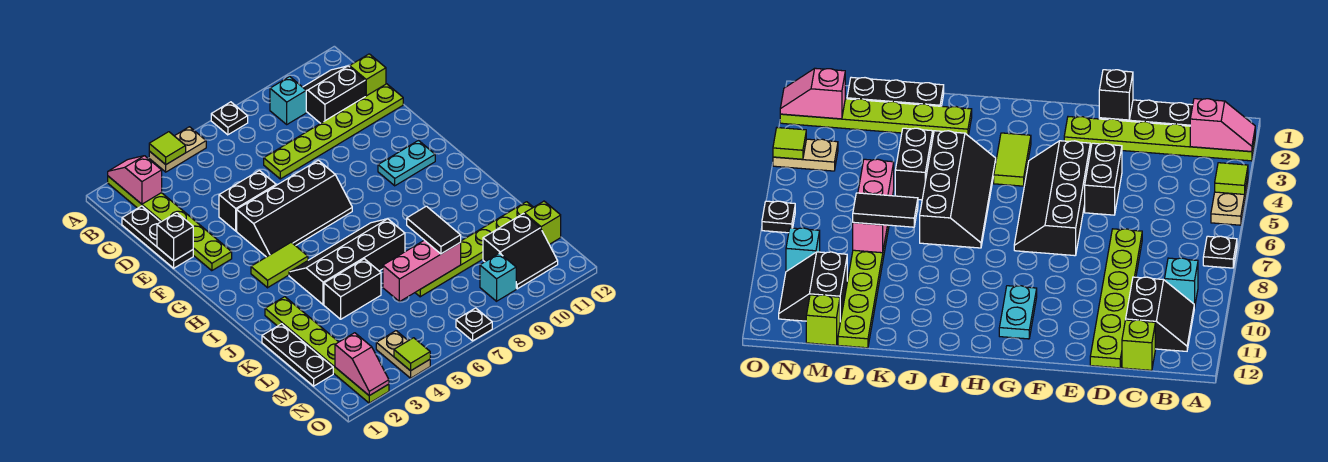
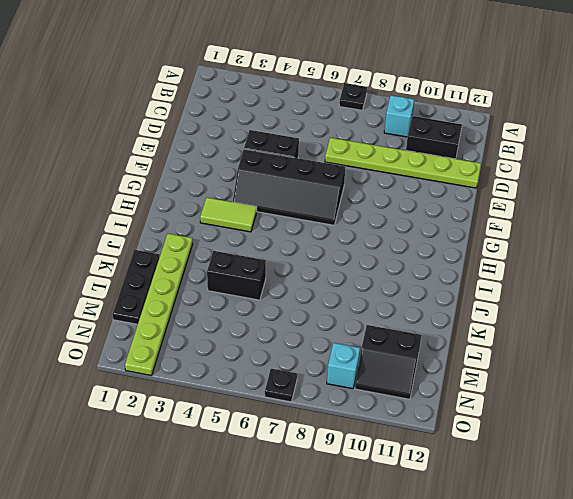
none -> lime 1x6 plate [108,176,232,271]
none -> tan 1x2 plate [149,127,206,172]
none -> black 1x3 plate [122,206,193,268]

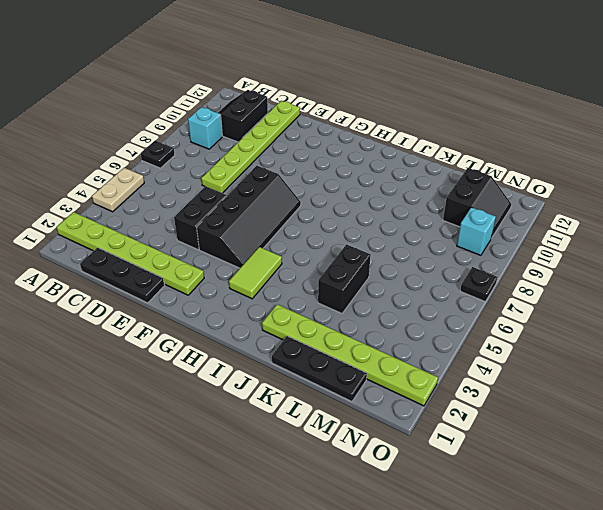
none -> lime 1x1 brick [350,54,386,96]
none -> cyan 1x2 plate [378,141,435,186]
none -> black 2x4 slope [289,219,405,305]

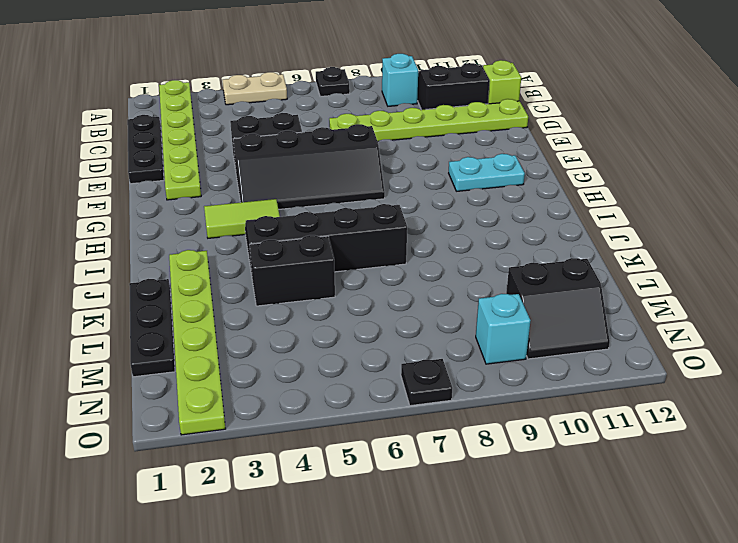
none -> lime 1x6 plate [415,202,533,297]
none -> lime 1x1 brick [524,201,561,244]
none -> tan 1x2 plate [376,331,430,378]

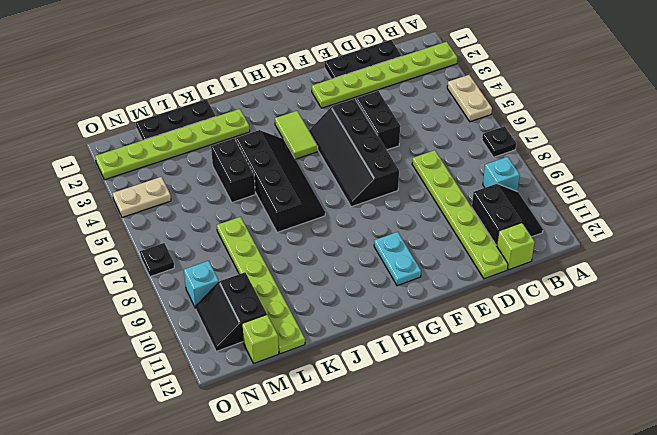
none -> pink 1x2 slope [108,156,162,204]
none -> lime 1x1 tile [149,132,186,164]
none -> black 1x1 brick [157,213,193,261]

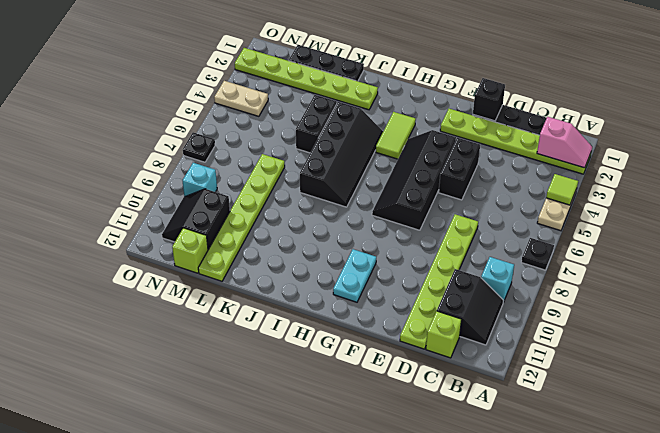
none -> pink 1x3 brick [383,240,461,302]
none -> pink 1x2 slope [335,333,389,396]
none -> lime 1x1 tile [394,338,430,371]

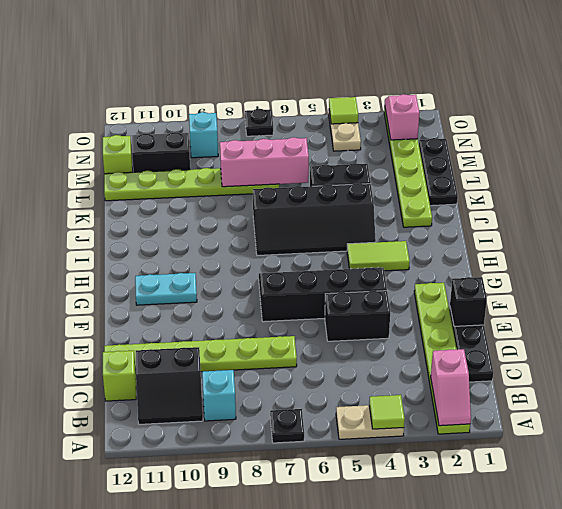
none -> black 1x2 tile [407,206,461,254]

